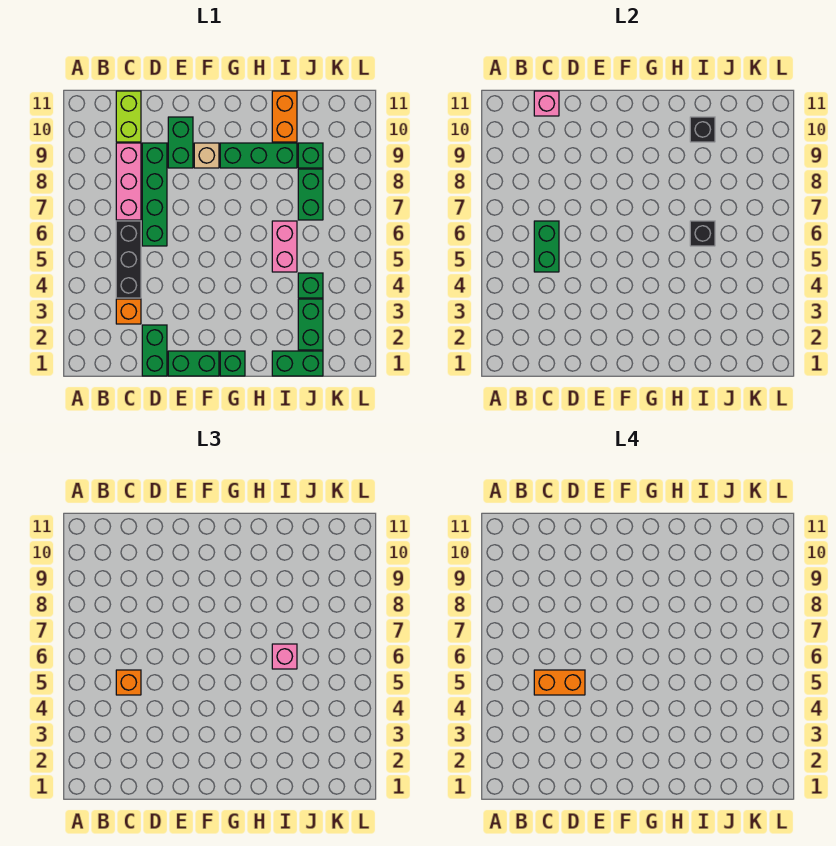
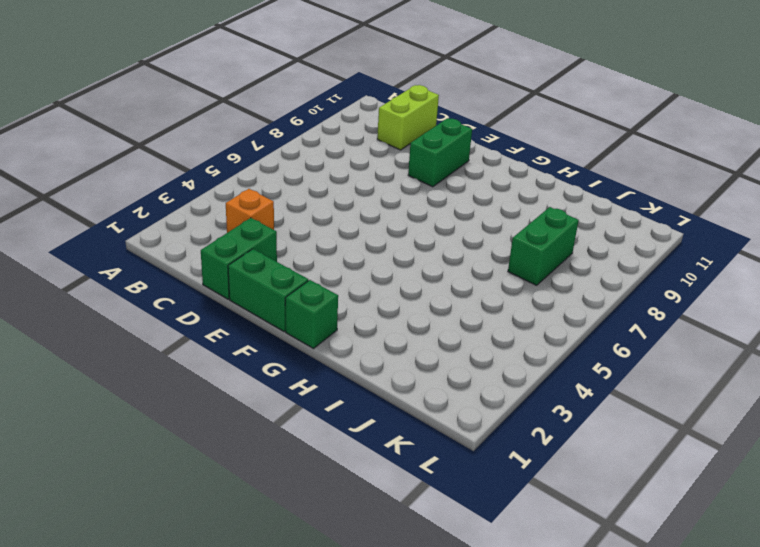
none -> black 1x3 brick [116,221,141,298]
none -> pink 1x3 brick [116,143,141,220]
none -> green 1x4 brick [142,143,167,246]

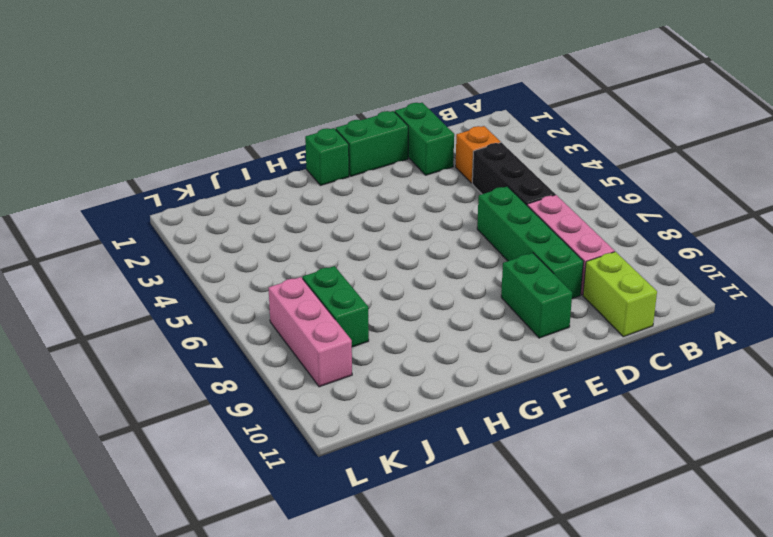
pink 1x3 brick [269,277,352,387] -> none
none -> tan 1x1 brick [194,143,219,168]
none -> green 1x3 brick [220,143,297,168]
none -> green 1x2 brick [272,351,323,376]

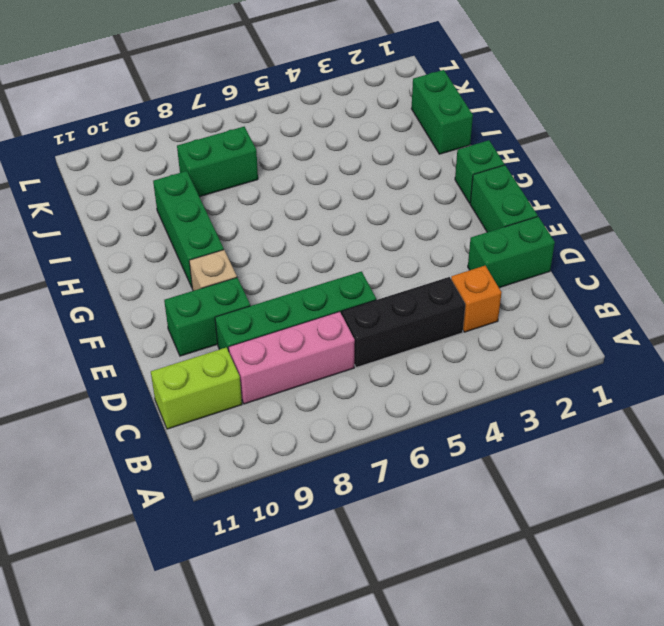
none -> pink 1x2 brick [272,221,297,272]
none -> orange 1x2 brick [272,91,297,142]
none -> green 1x2 brick [298,299,323,350]

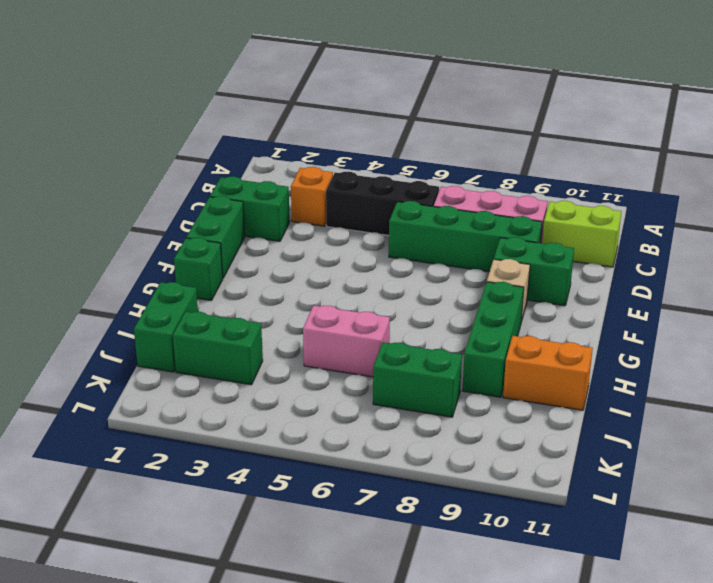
none -> green 1x1 brick [298,273,323,298]
none -> green 1x1 brick [298,143,323,168]
none -> green 1x2 brick [534,221,559,272]

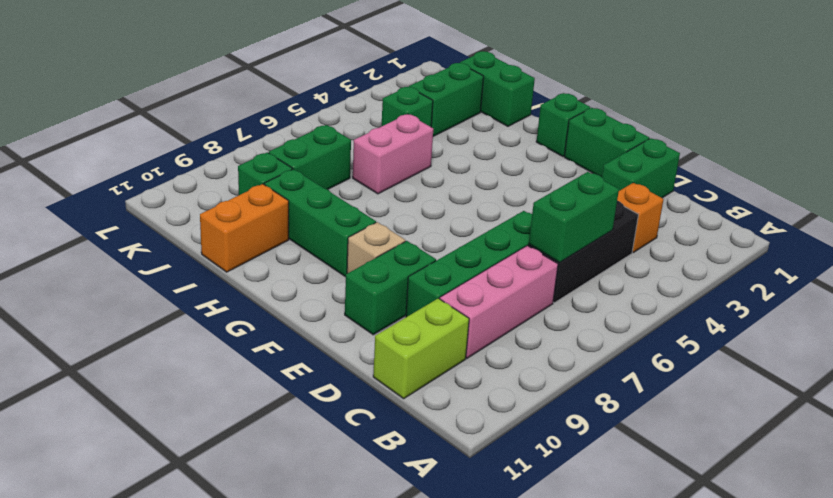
none -> pink 1x1 brick [534,91,559,116]
none -> black 1x1 brick [690,221,715,246]
none -> black 1x1 brick [690,117,715,142]

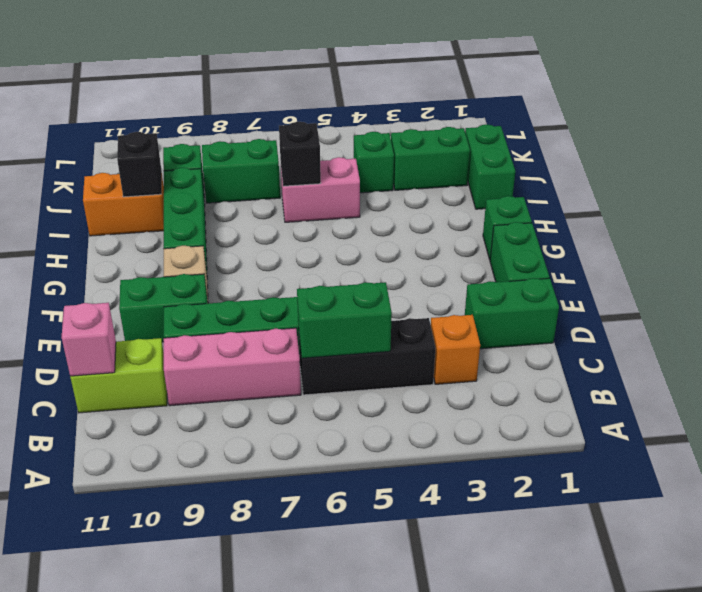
none -> orange 1x1 brick [116,670,141,695]
none -> pink 1x1 brick [272,644,297,669]
none -> orange 1x2 brick [534,670,585,695]

